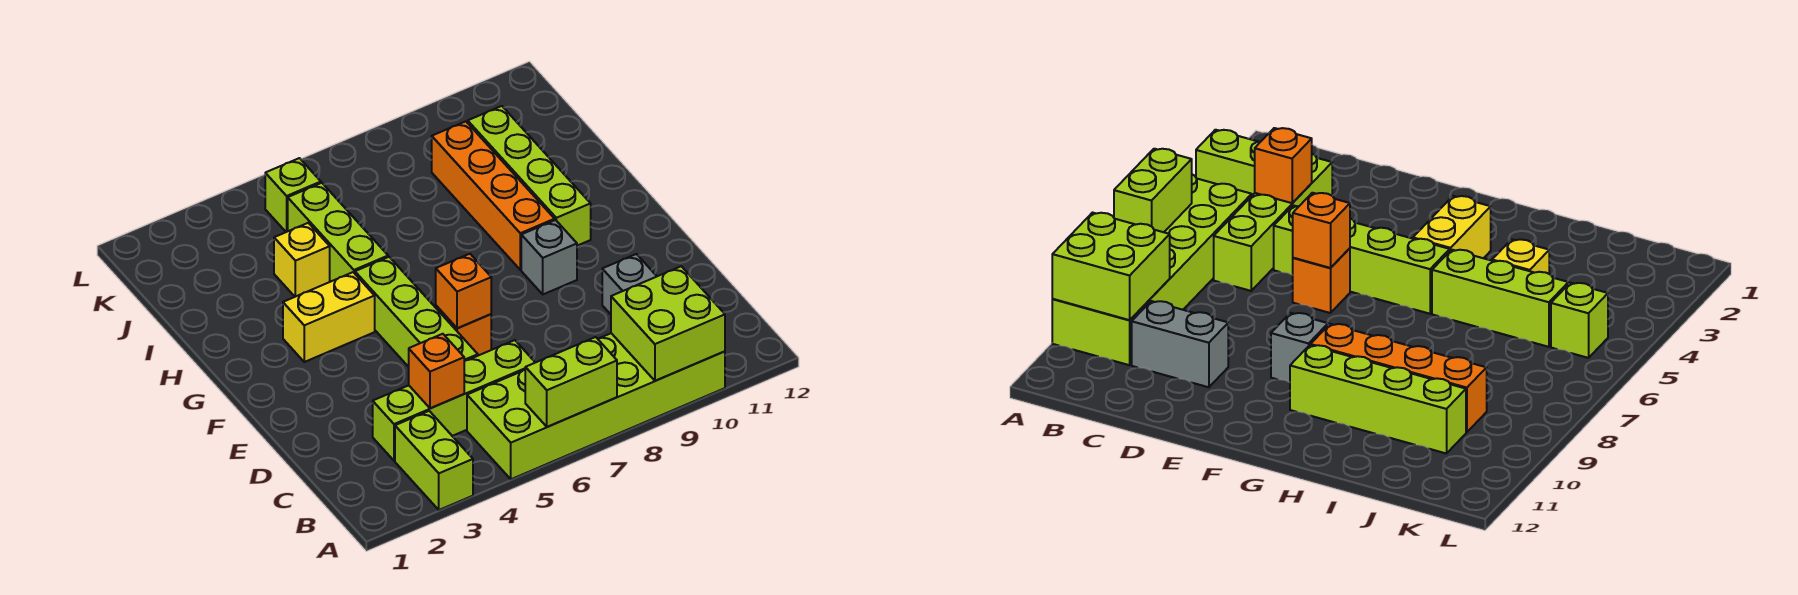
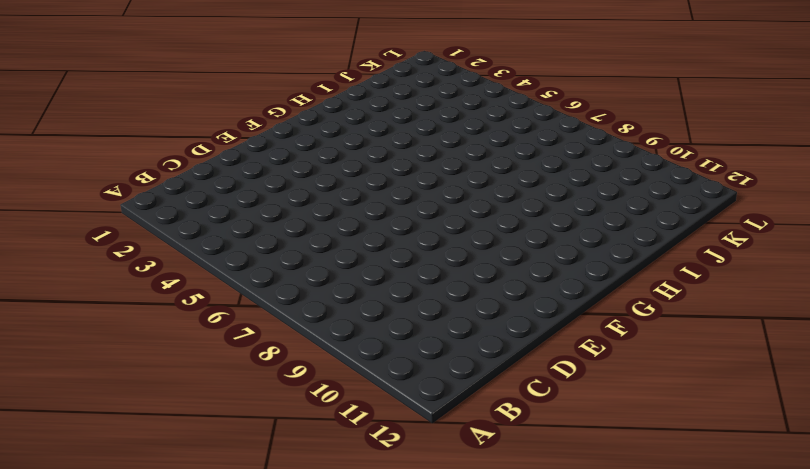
none -> lime 1x2 brick [395,411,473,510]
none -> lime 2x6 brick [467,333,725,479]
none -> lime 1x4 brick [373,340,535,461]

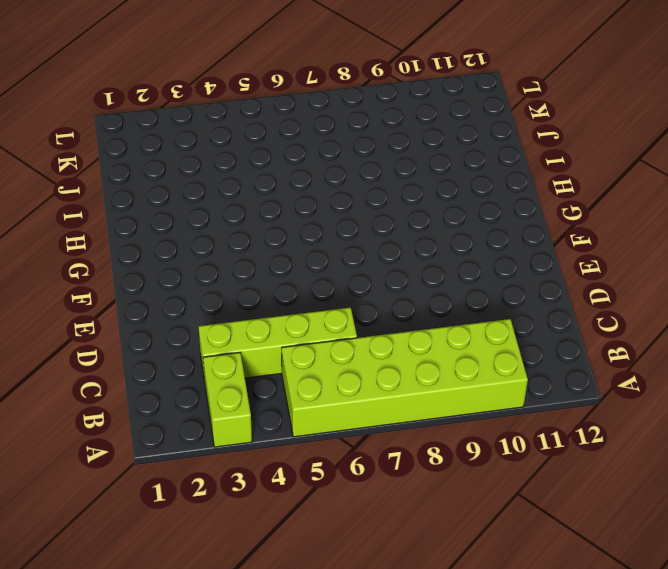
none -> grey 1x2 brick [602,254,657,314]
none -> lime 1x4 brick [355,257,478,367]
none -> orange 1x1 brick [436,306,491,356]

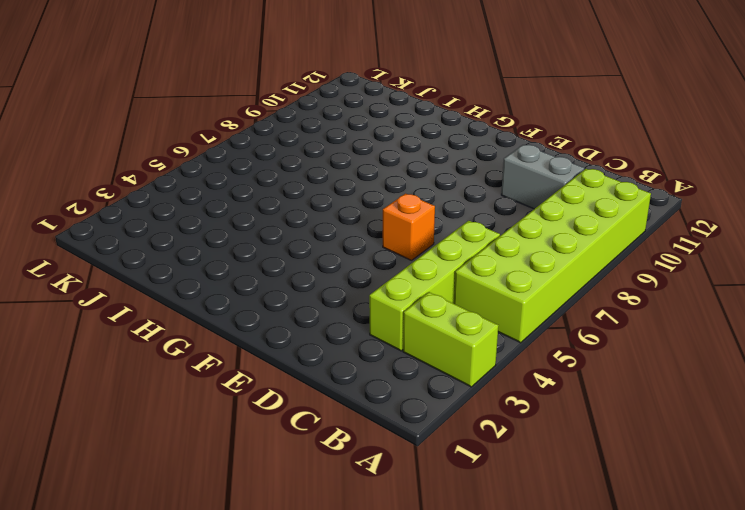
none -> lime 1x4 brick [355,257,478,367]
none -> grey 1x1 brick [521,220,577,294]
none -> yellow 1x2 brick [283,272,375,362]

